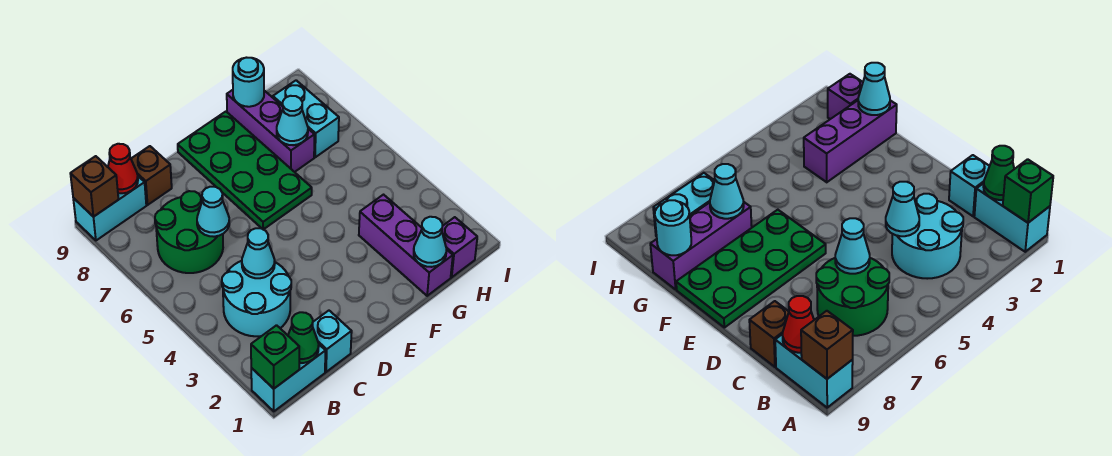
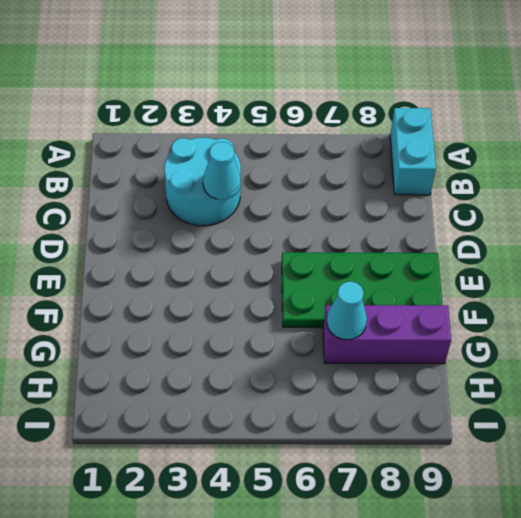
none -> cyan 1x2 brick [251,345,326,411]
none -> green 2x2 round brick [155,191,223,273]
none -> cyan 1x1 brick [312,311,352,372]

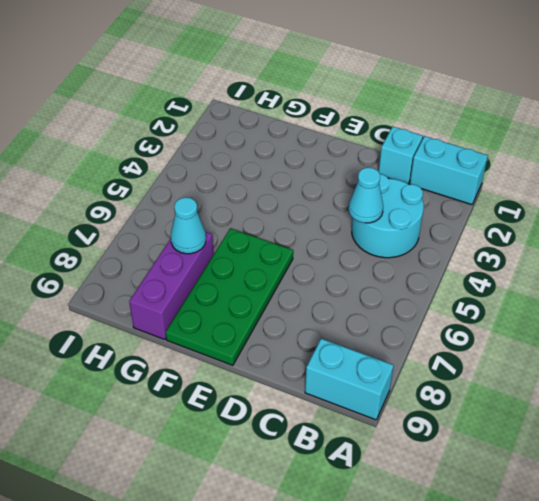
none -> green 2x2 round brick [155,191,223,273]
none -> brown 1x1 brick [131,146,172,205]
none -> purple 1x3 brick [359,195,453,296]

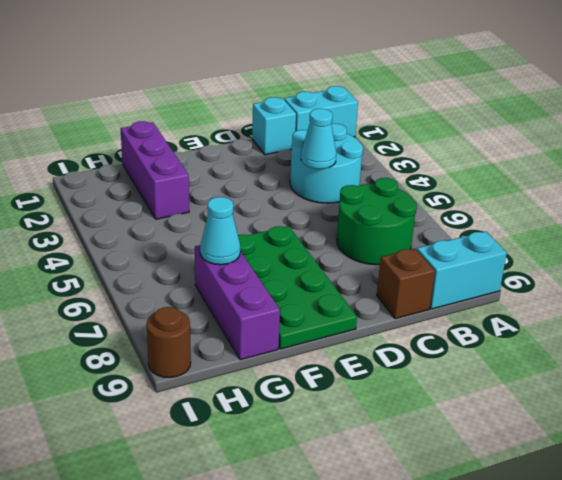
brown 1x1 round brick [147,307,191,378] -> none
none -> purple 1x1 brick [442,217,477,277]
none -> cyan 1x2 brick [273,80,339,157]
none -> green 1x1 brick [251,325,299,389]

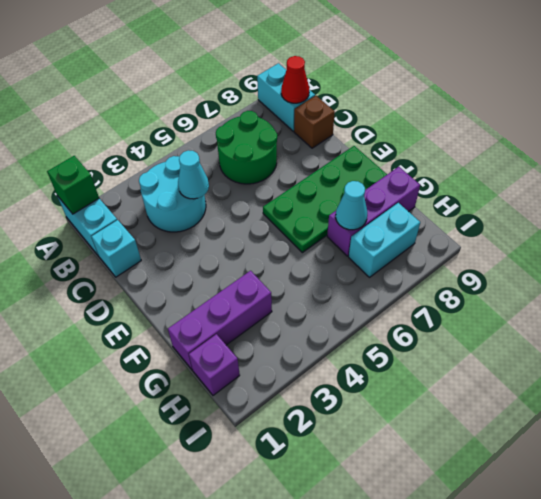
none -> brown 1x1 brick [70,156,118,217]
none -> green 1x1 cone [288,312,319,363]
none -> cyan 1x1 cone [197,187,229,237]

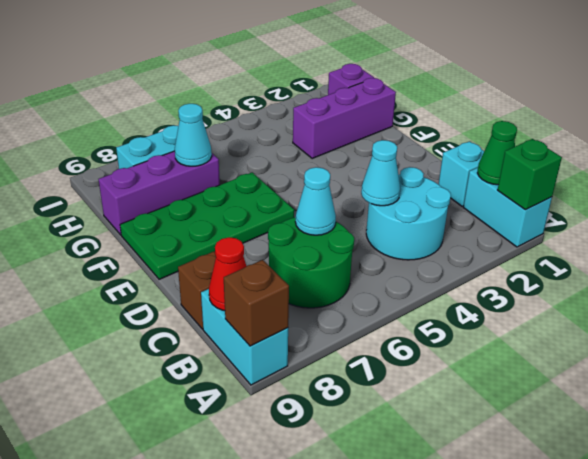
none -> cyan 1x1 cone [414,217,446,267]
none -> cyan 1x1 round brick [233,58,264,107]

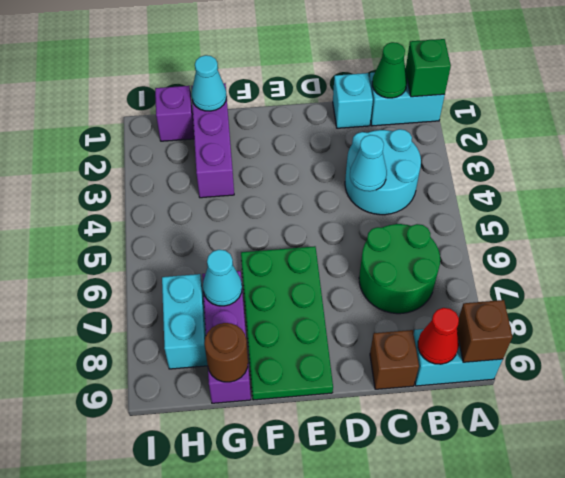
brown 1x1 round brick [204,323,248,382] -> cyan 1x1 round brick [233,58,264,107]
none -> cyan 1x1 cone [197,187,229,237]

